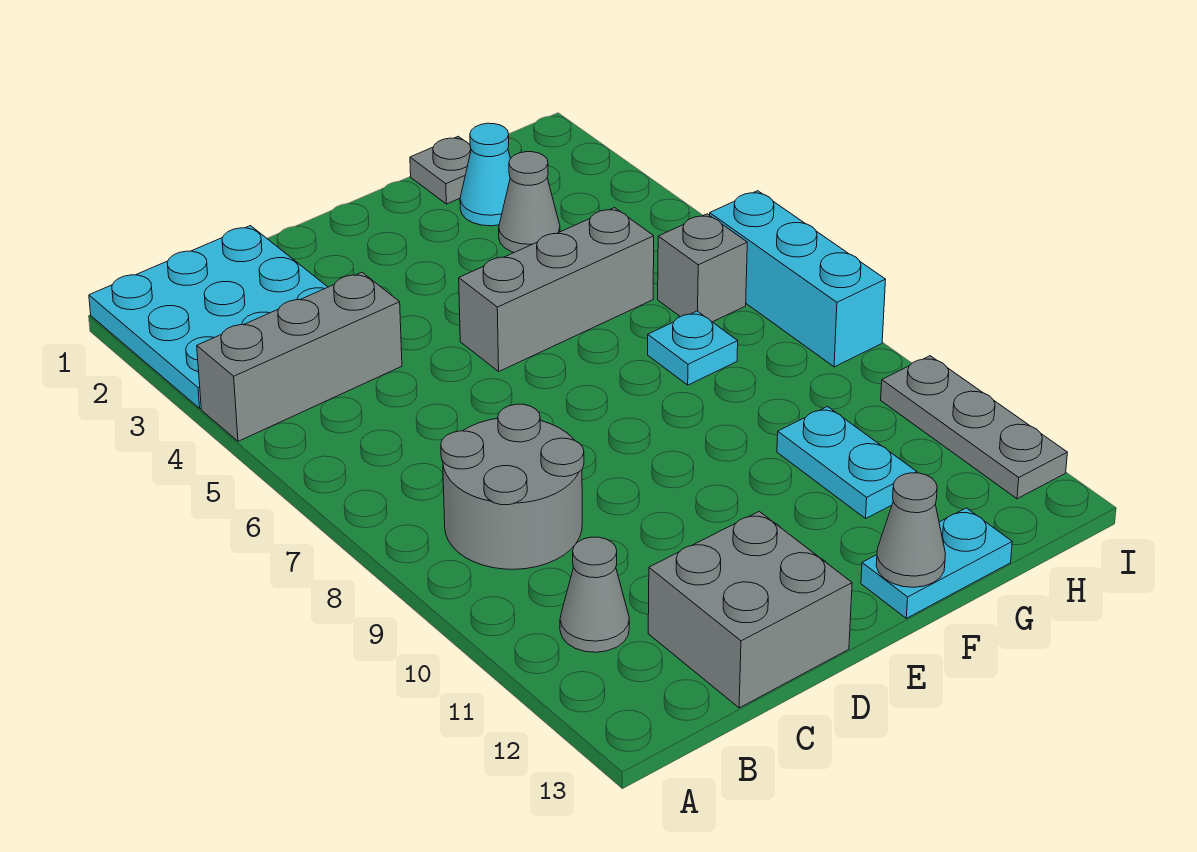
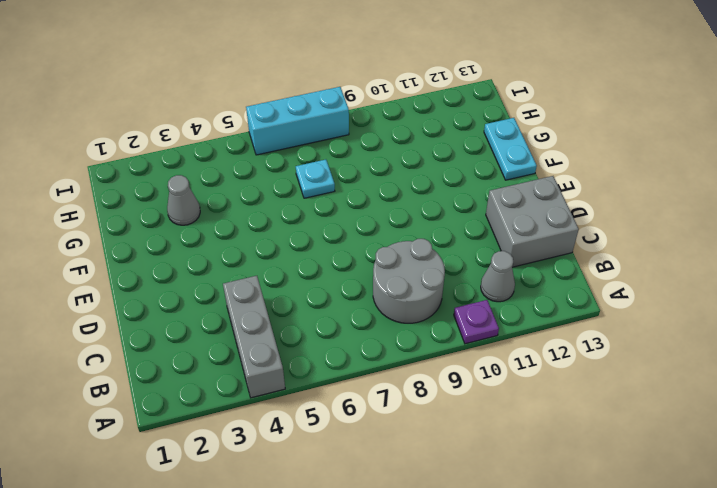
purple 1x1 plate [454,300,499,344] -> none
none -> cyan 3x3 plate [89,226,327,408]
none -> grey 1x3 brick [459,208,654,371]
none -> grey 1x1 plate [410,136,471,204]

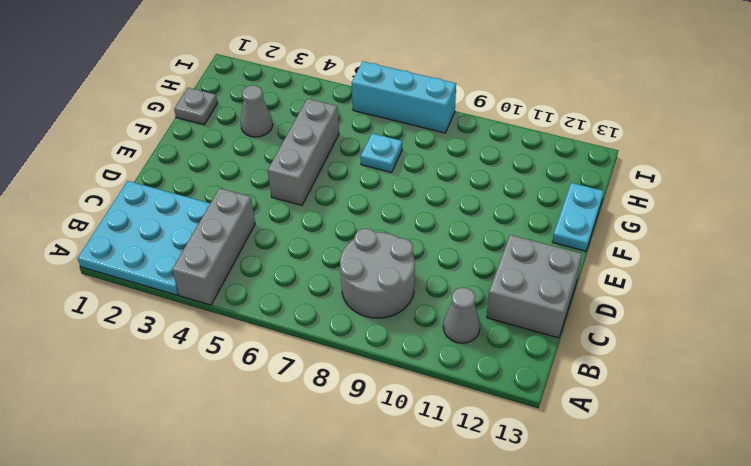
none -> cyan 1x1 cone [460,123,510,226]
none -> cyan 1x2 plate [777,407,917,518]
none -> grey 1x1 brick [658,214,747,322]

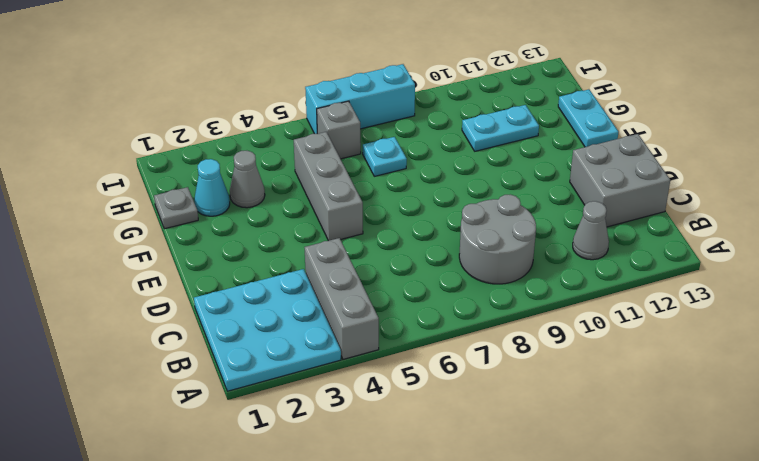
none -> grey 1x3 plate [881,356,1067,499]
none -> grey 1x1 cone [876,473,945,587]

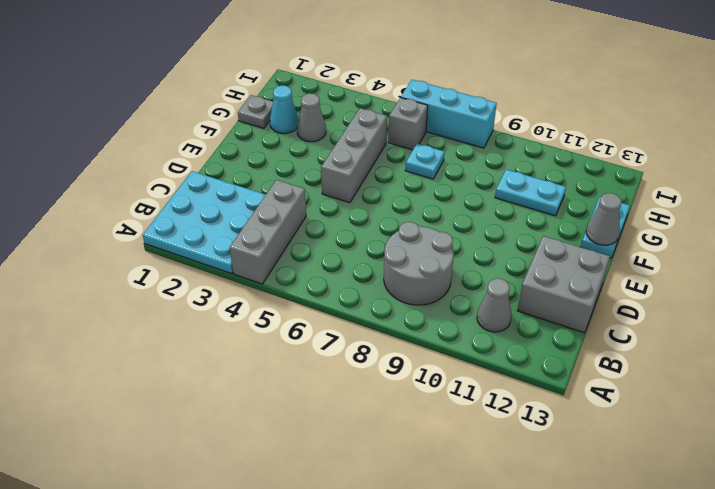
none -> grey 1x3 plate [881,356,1067,499]

